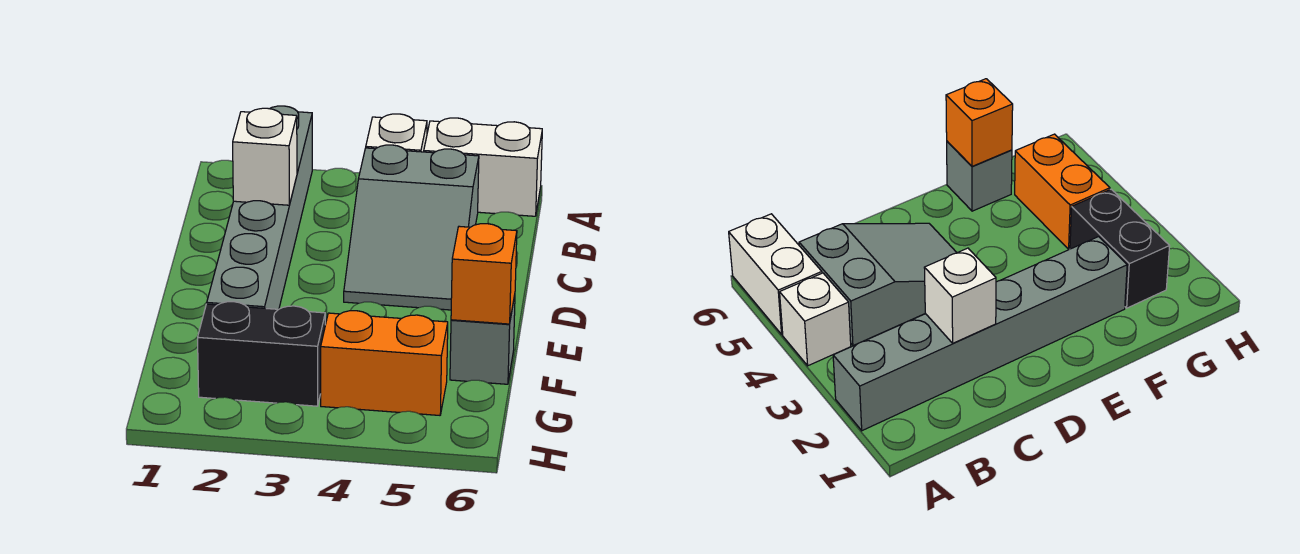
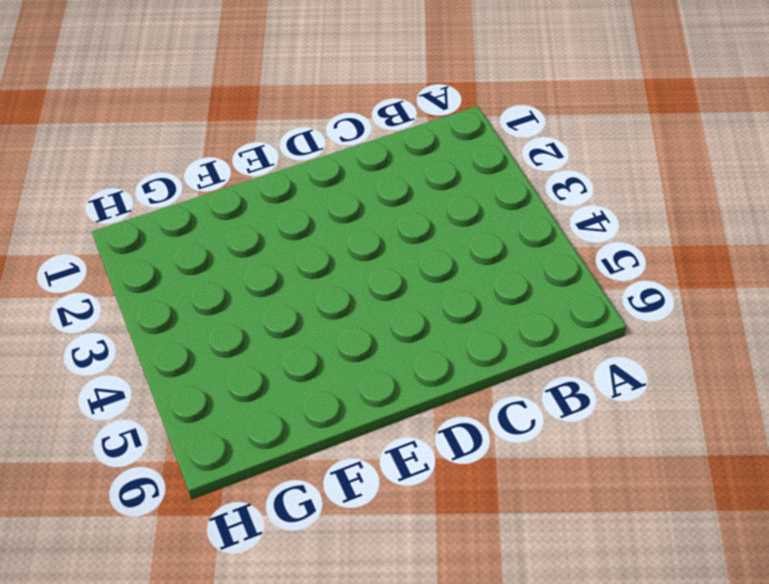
none -> grey 1x6 brick [207,106,312,309]
none -> white 1x1 brick [366,114,427,152]

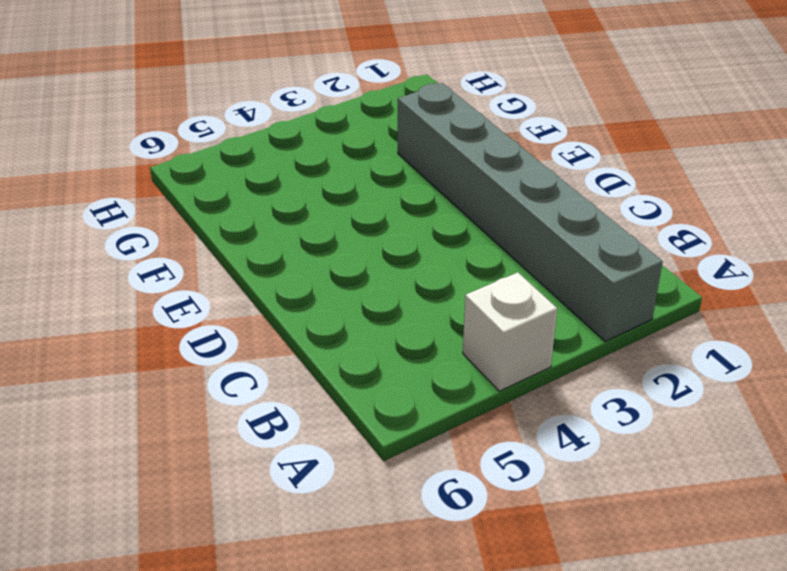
none -> white 1x2 brick [424,118,542,216]
none -> grey 2x3 slope [344,145,479,310]

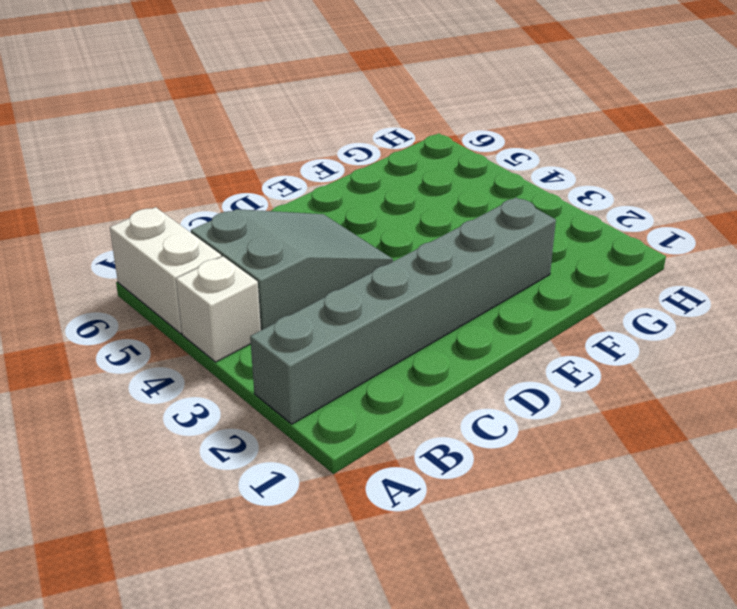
none -> grey 1x1 brick [450,295,515,384]
none -> black 1x2 brick [198,302,325,406]

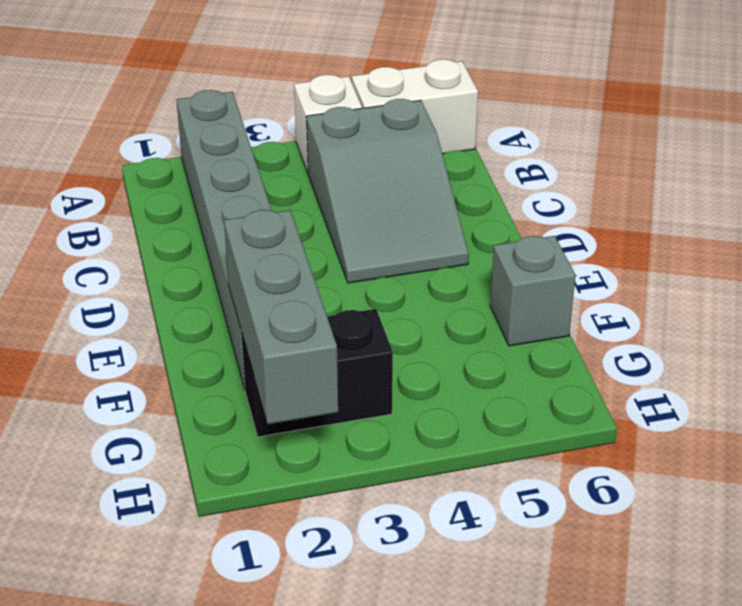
grey 1x3 brick [224,210,338,424] -> none
none -> orange 1x2 brick [321,311,448,415]
none -> white 1x1 brick [233,108,297,205]

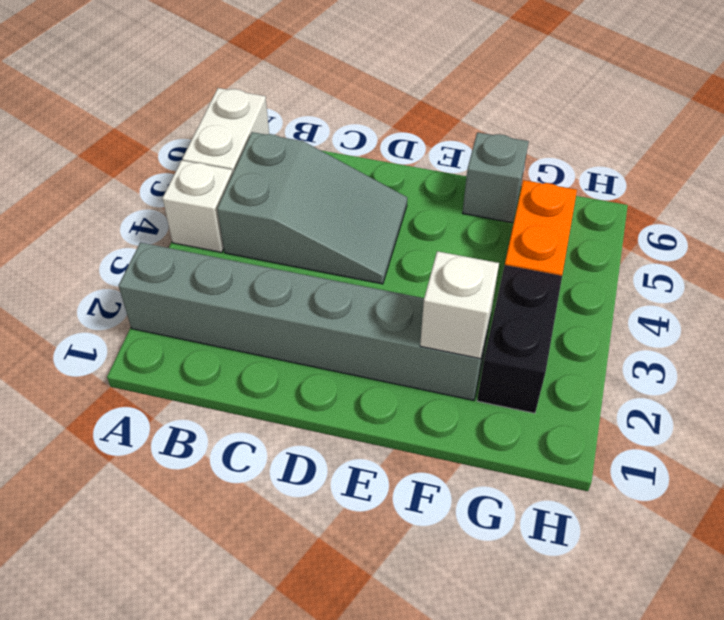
white 1x1 brick [420,251,499,359] -> white 1x1 brick moved to [233,108,297,205]
none -> orange 1x1 brick [451,224,517,324]

